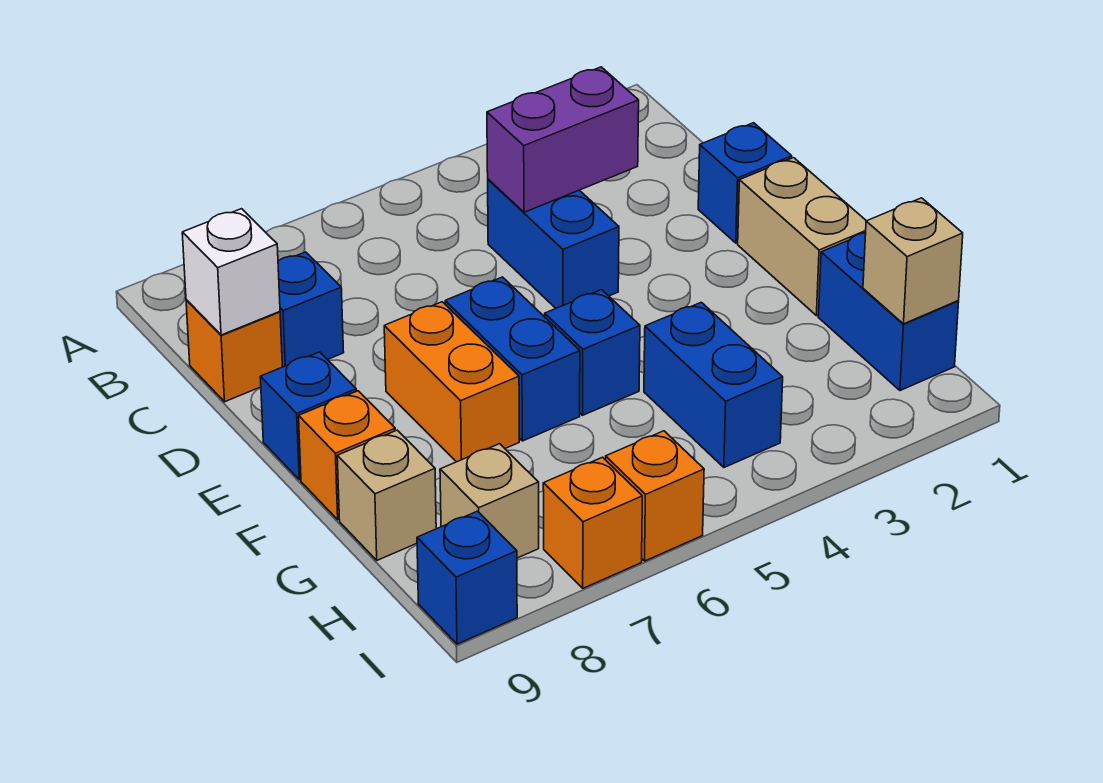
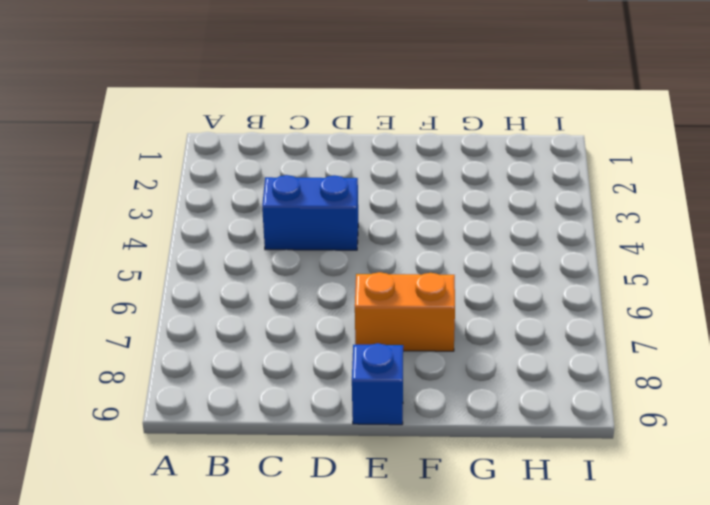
none -> blue 1x1 brick [278,252,344,367]
none -> orange 1x1 brick [186,300,282,402]
none -> blue 1x1 brick [698,123,792,243]

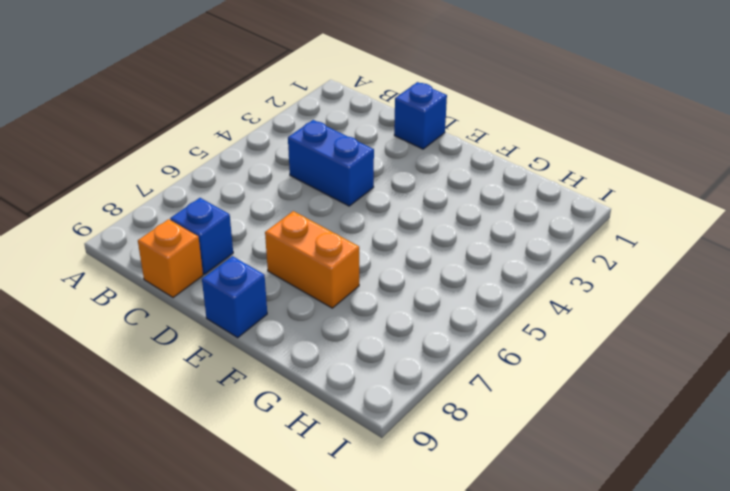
none -> tan 1x2 brick [738,158,866,316]
none -> blue 1x2 brick [445,277,580,441]
none -> blue 1x1 brick [545,290,640,415]

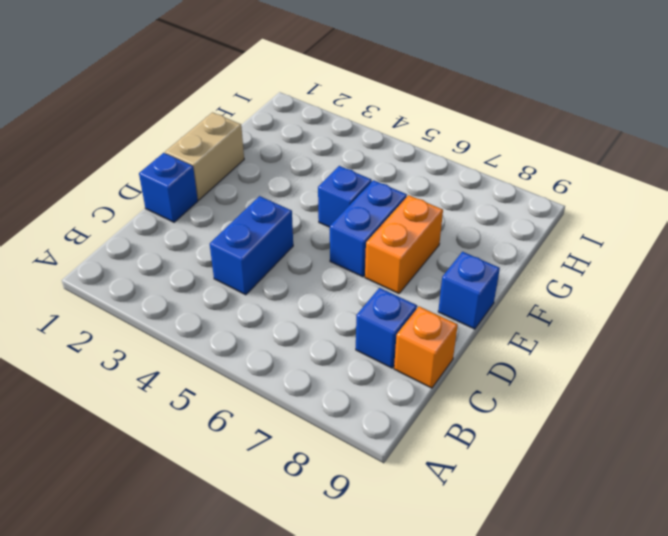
none -> orange 1x1 brick [299,391,395,520]
none -> blue 1x2 brick [818,233,959,391]
none -> blue 1x2 brick [644,302,783,467]

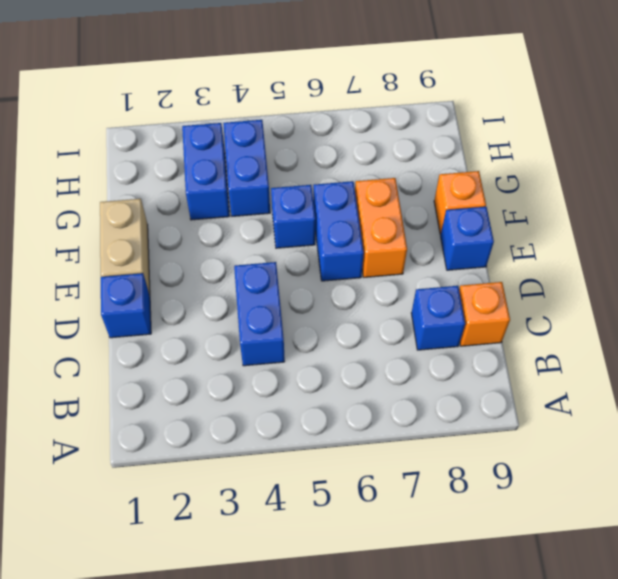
blue 1x2 brick [182,123,230,220] -> blue 1x2 brick moved to [818,233,959,391]
none -> tan 1x1 brick [337,430,436,560]
none -> tan 1x1 brick [440,444,539,558]
none -> orange 1x1 brick [606,431,704,561]

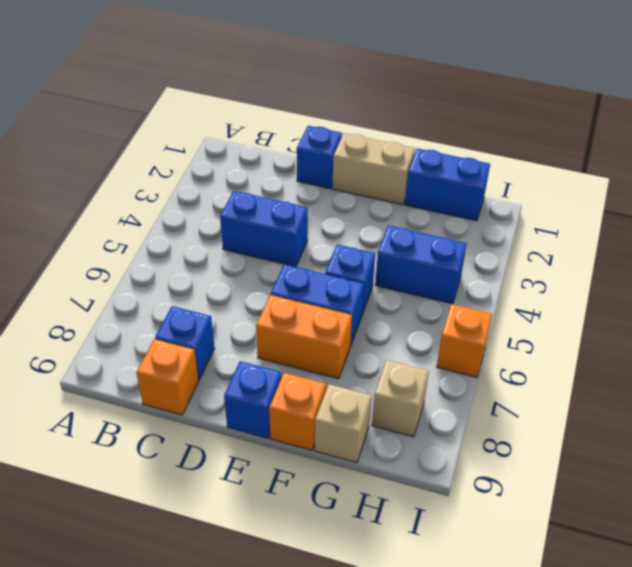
none -> orange 1x1 brick [543,457,642,588]
none -> blue 1x1 brick [417,511,517,644]
none -> purple 1x2 brick [487,67,639,212]

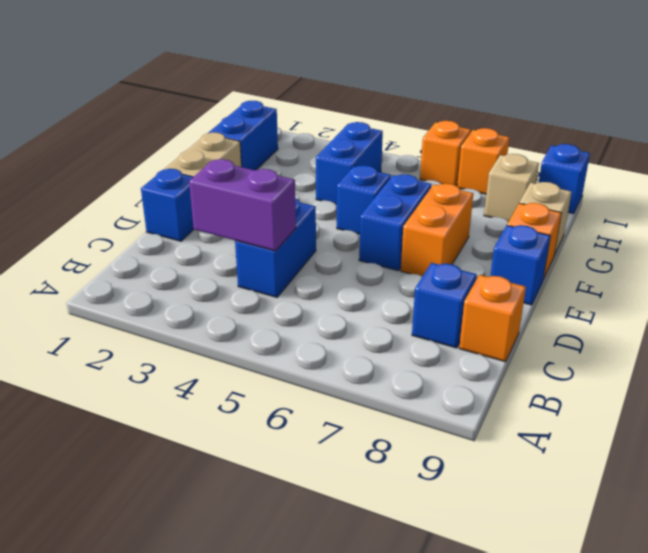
none -> white 1x1 brick [182,209,280,335]
none -> tan 1x1 brick [863,198,963,324]

